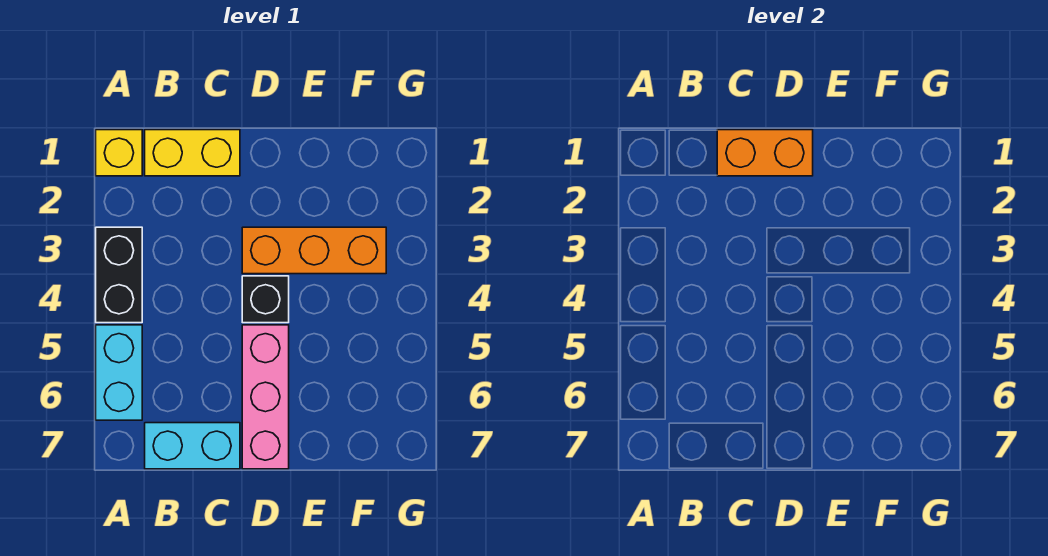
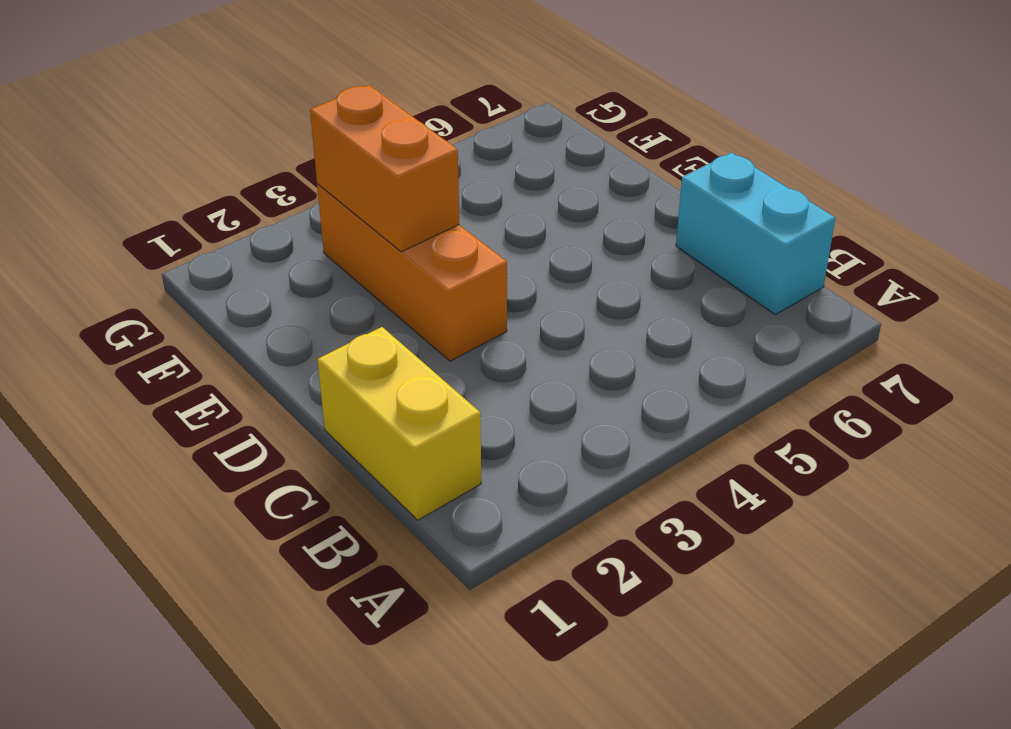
orange 1x2 brick [310,85,459,252] -> orange 1x2 brick moved to [717,130,813,176]
none -> yellow 1x1 brick [96,130,142,176]
none -> black 1x2 brick [96,227,142,323]

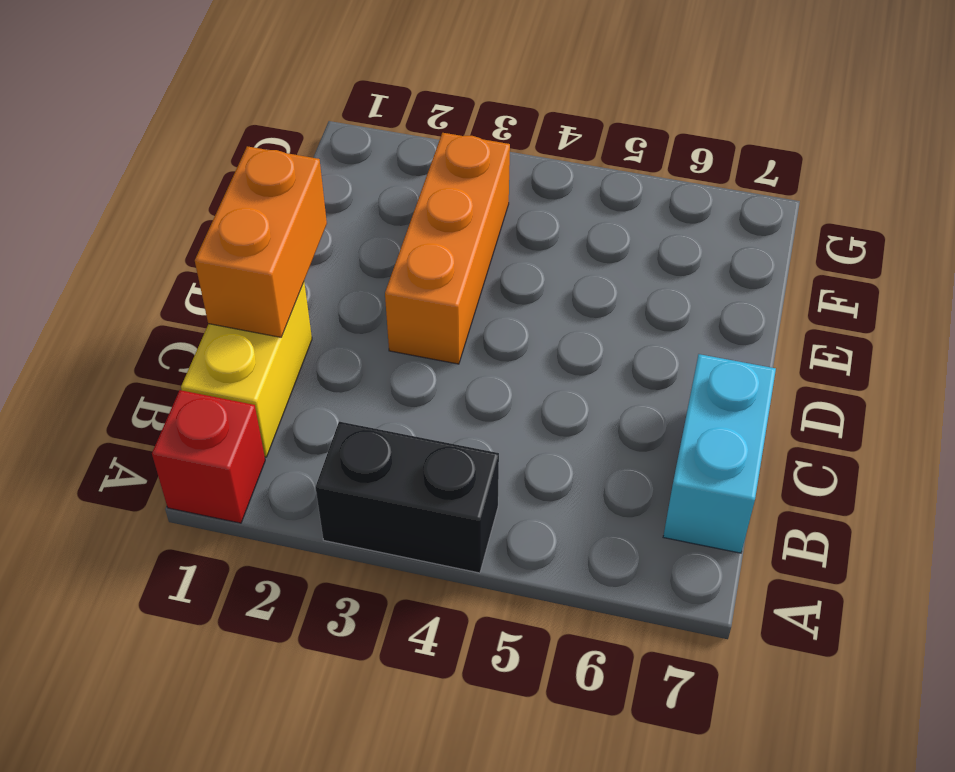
red 1x1 brick [152,390,265,523] -> yellow 1x1 brick [96,130,142,176]
none -> cyan 1x2 brick [96,325,142,420]
none -> black 1x1 brick [242,276,289,323]

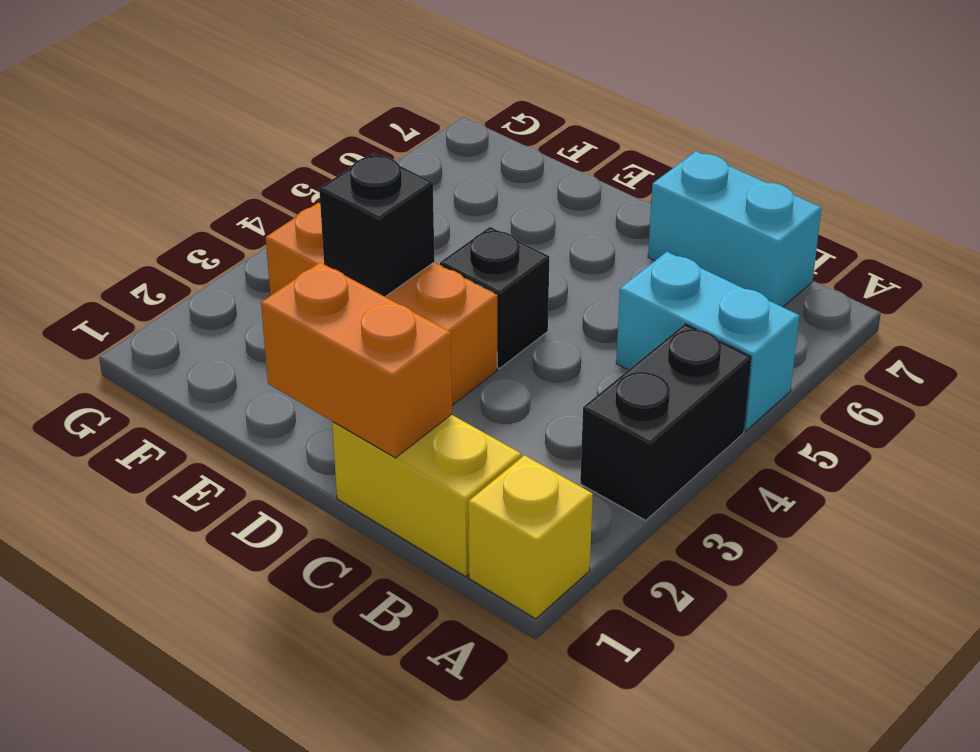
cyan 1x2 brick [616,252,799,431] -> cyan 1x2 brick turned to [96,325,142,420]
black 1x1 brick [319,153,435,297] -> none
none -> pink 1x3 brick [242,325,289,469]

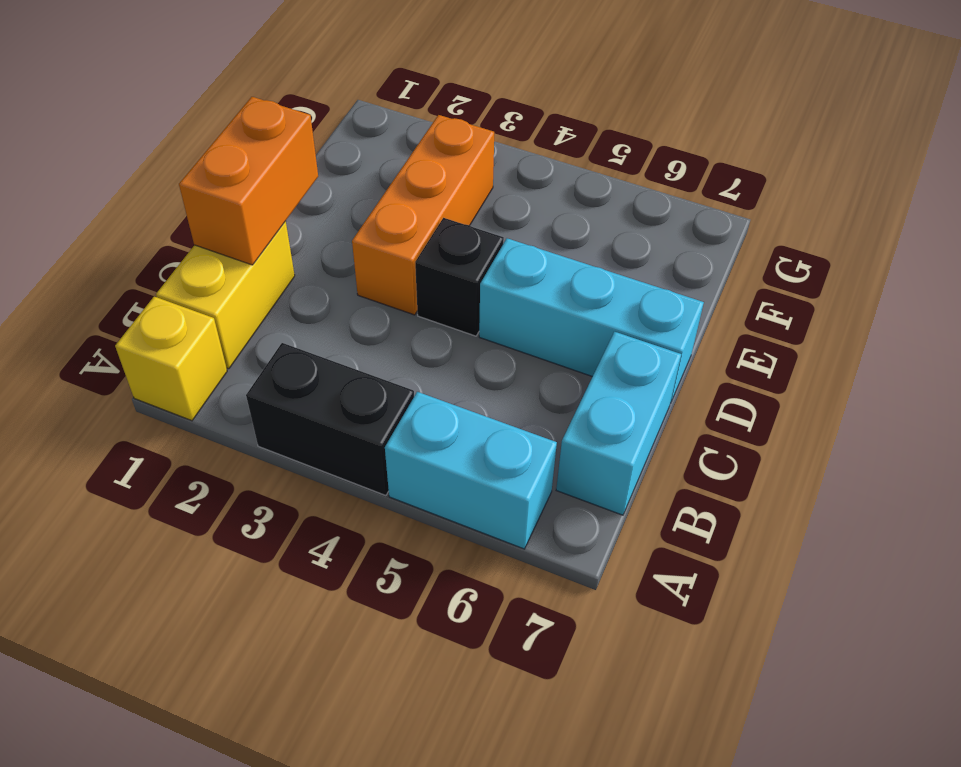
cyan 1x3 brick [479,238,704,403] -> pink 1x3 brick [242,325,289,469]

